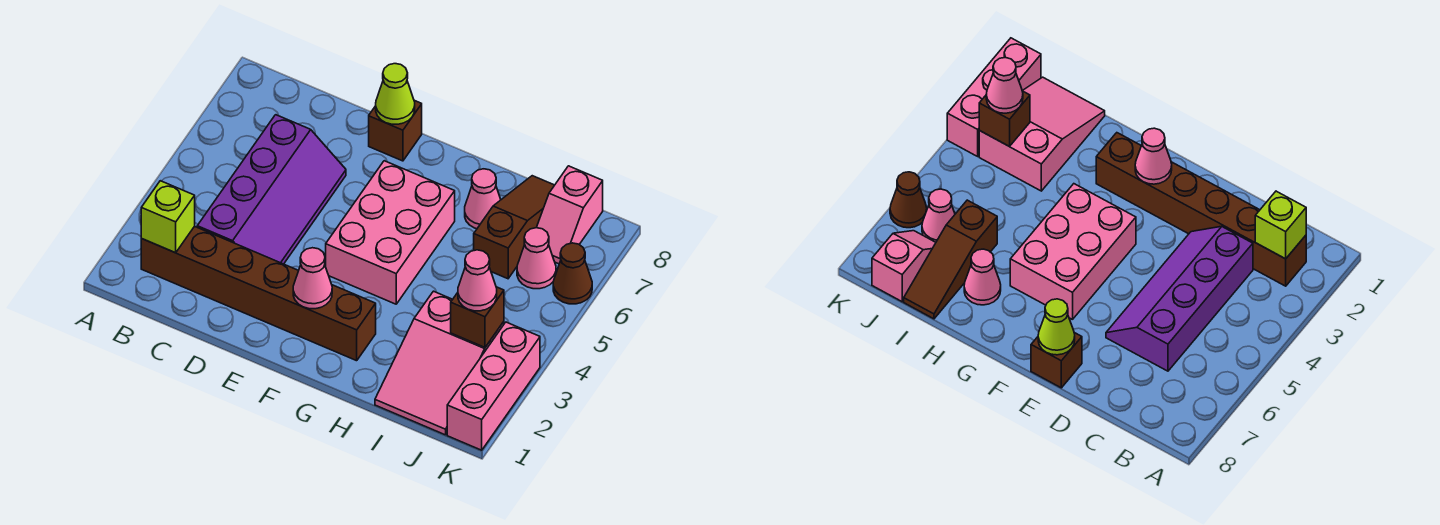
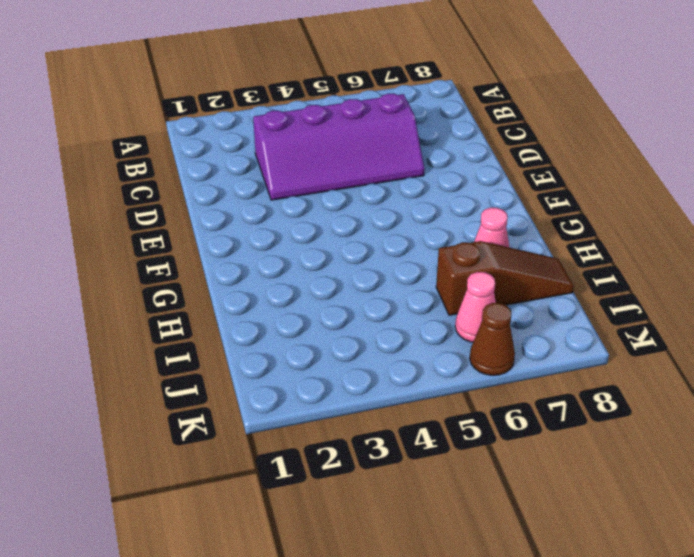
none -> brown 1x6 brick [141,226,376,361]
none -> brown 1x1 brick [369,100,422,161]
none -> pink 2x3 brick [326,161,455,304]

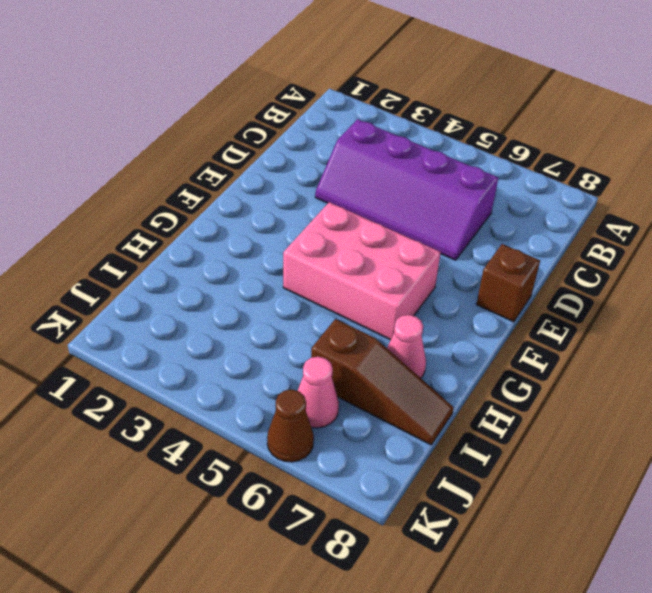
none -> brown 1x6 brick [141,226,376,361]
none -> pink 2x3 slope [375,291,504,435]
none -> pink 1x2 slope [536,166,603,264]

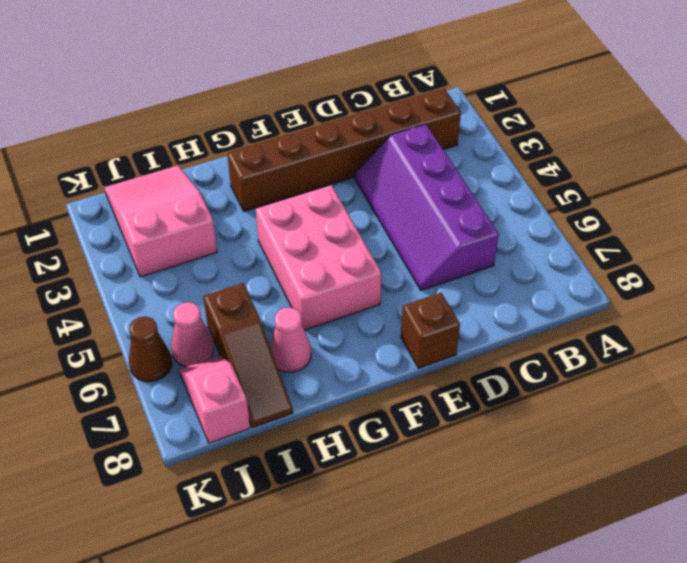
none -> pink 1x3 brick [447,322,540,450]
none -> lime 1x1 brick [141,181,195,253]
none -> lime 1x1 cone [376,64,415,124]

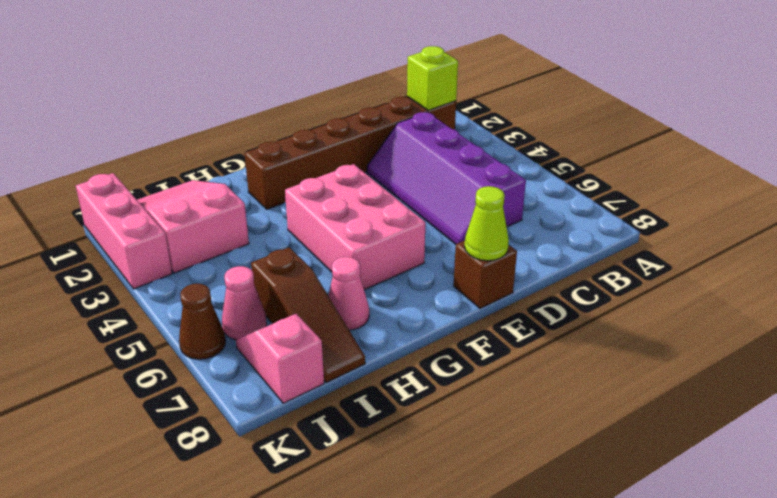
none -> pink 1x1 cone [293,248,332,309]
none -> brown 1x1 brick [451,287,504,347]
none -> pink 1x1 cone [458,250,497,311]

